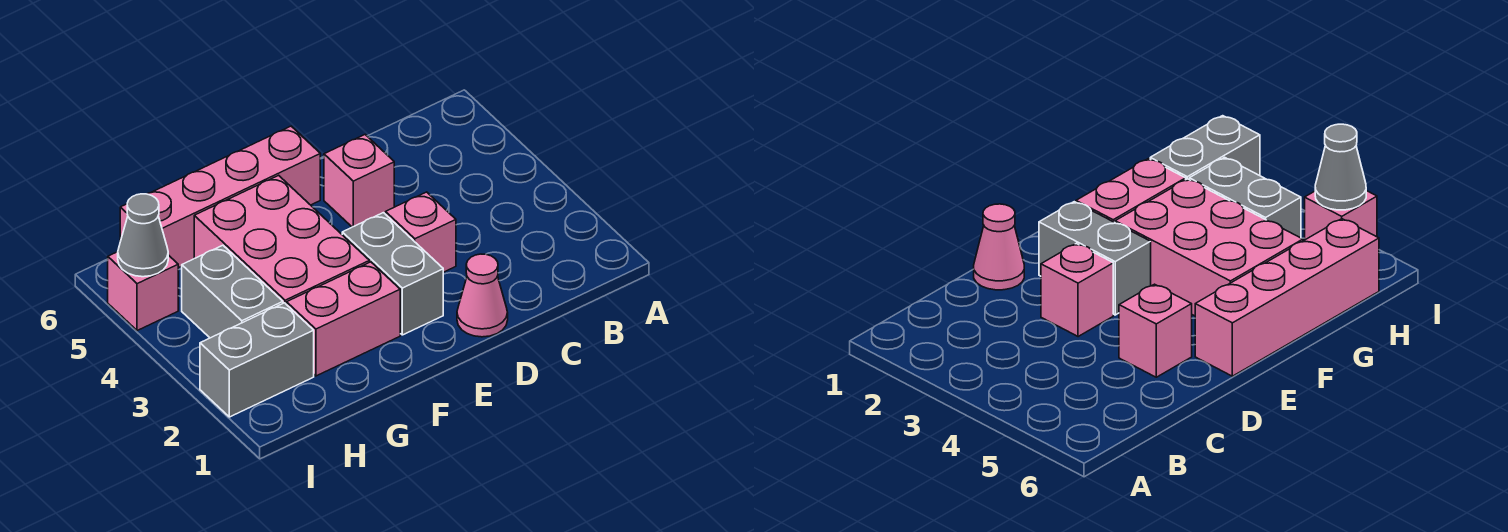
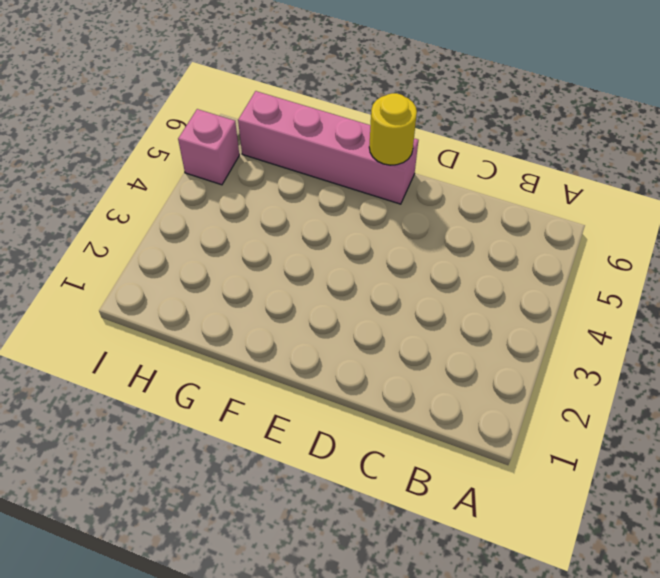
yellow 1x1 round brick [369,93,417,165] -> none
none -> pink 1x1 cone [457,254,508,337]
none -> pink 1x1 brick [386,192,456,272]

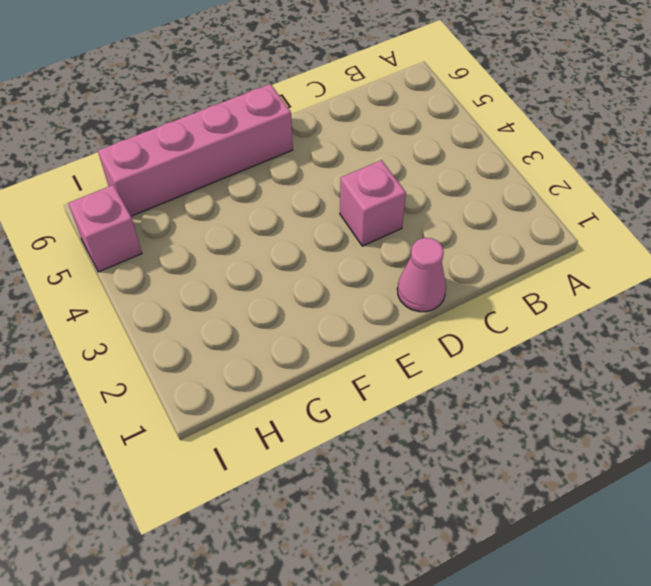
none -> pink 1x1 brick [324,135,394,227]
none -> grey 1x2 brick [342,213,443,335]

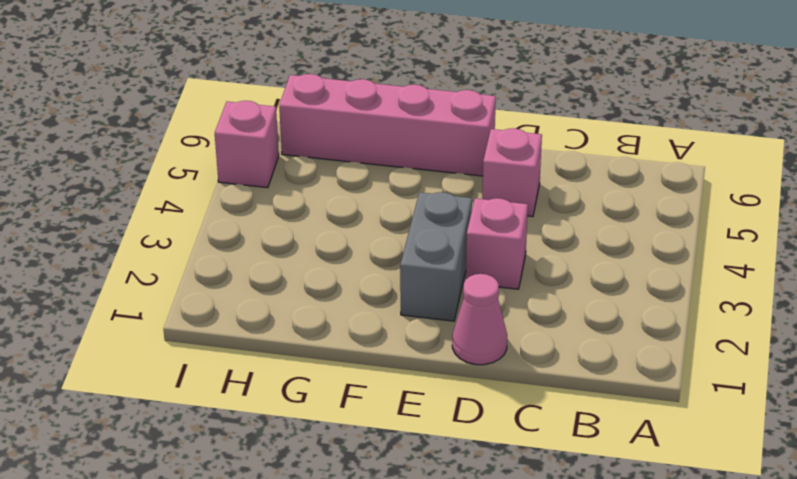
none -> pink 1x2 brick [287,262,400,376]
none -> pink 2x3 brick [194,175,369,305]

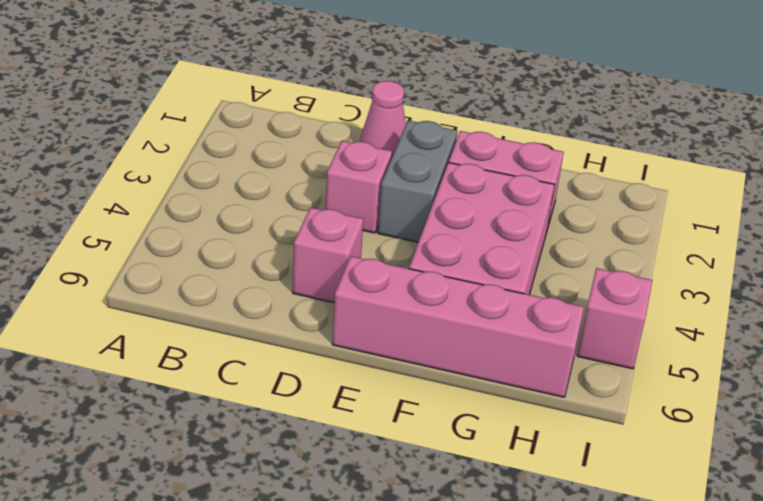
none -> grey 1x2 brick [200,303,314,417]
none -> grey 1x2 brick [182,245,283,338]

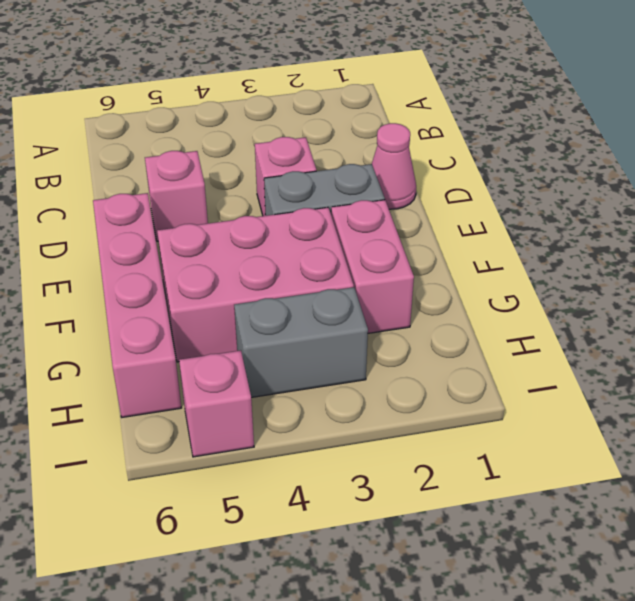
none -> grey 1x2 brick [200,303,314,417]
none -> grey 1x1 cone [118,194,168,277]

